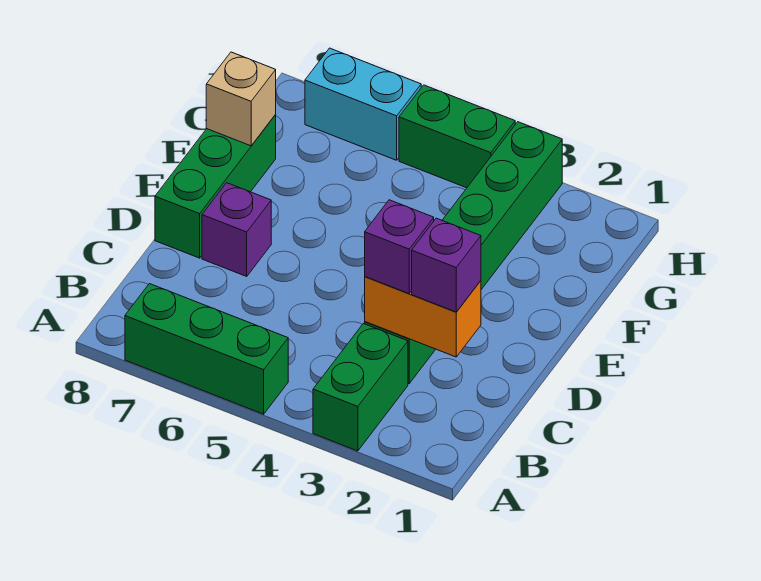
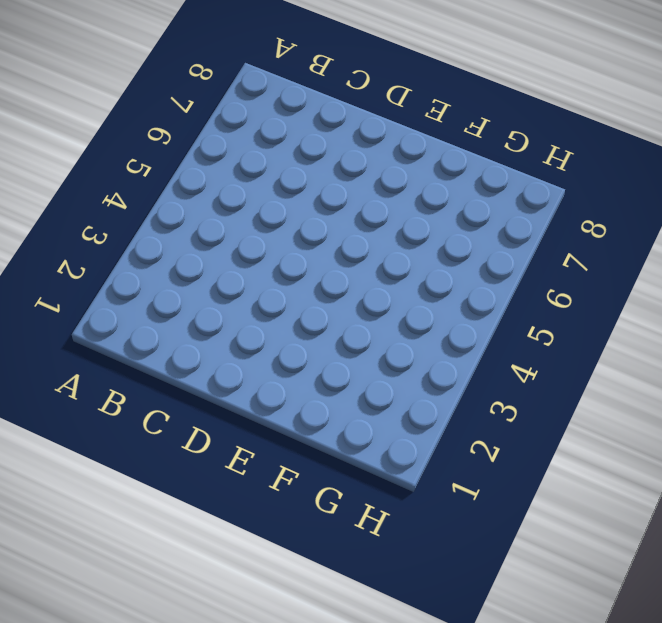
none -> green 1x2 brick [313,324,408,451]
none -> green 1x3 brick [125,284,288,414]

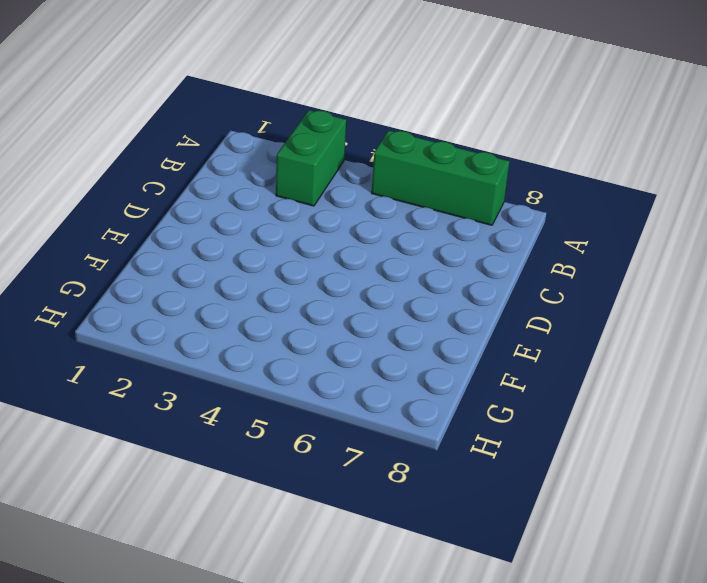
none -> green 1x6 brick [365,122,562,384]
none -> purple 1x1 brick [202,183,271,276]

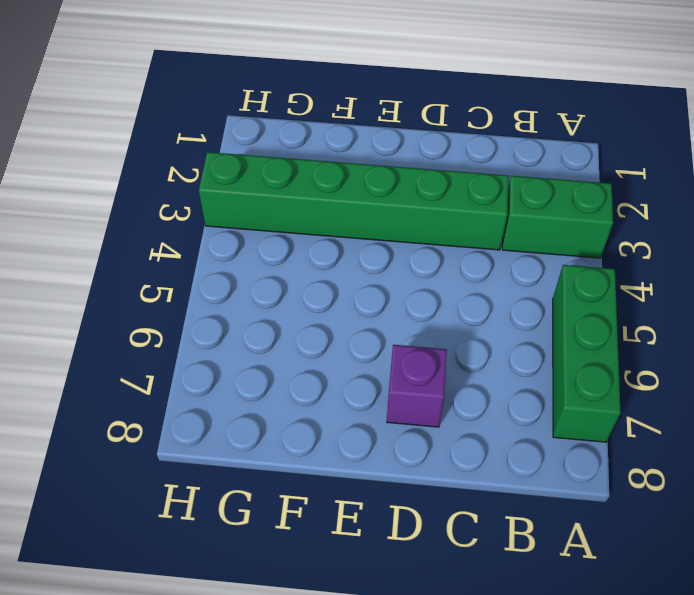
none -> green 1x3 brick [155,115,276,258]
none -> green 1x2 brick [399,85,515,188]

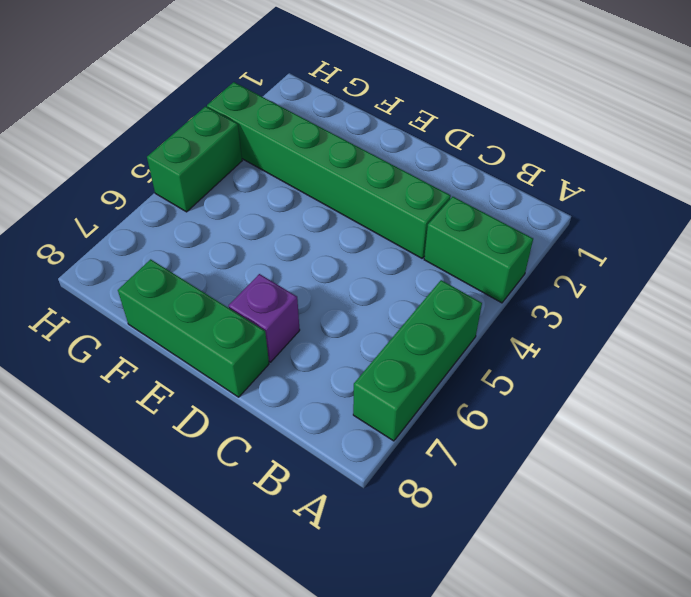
none -> cyan 1x2 brick [305,48,421,160]
none -> orange 1x2 brick [365,277,481,357]

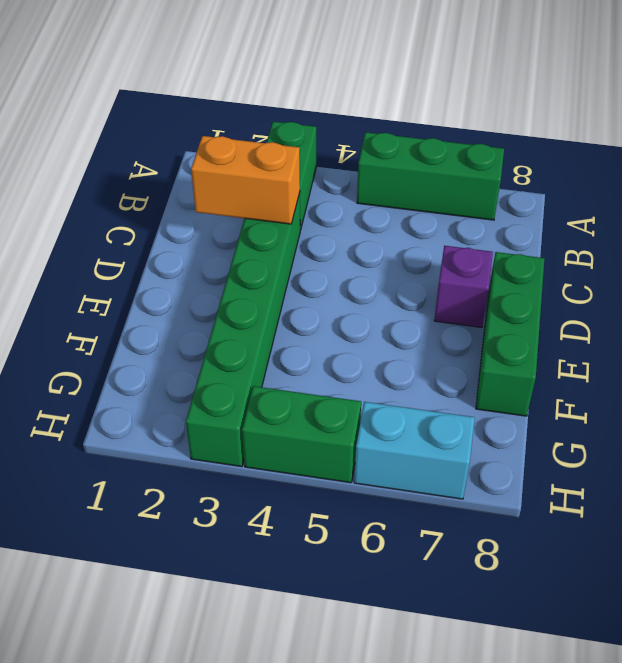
none -> tan 1x1 brick [206,52,276,146]
none -> purple 1x1 brick [412,218,481,312]

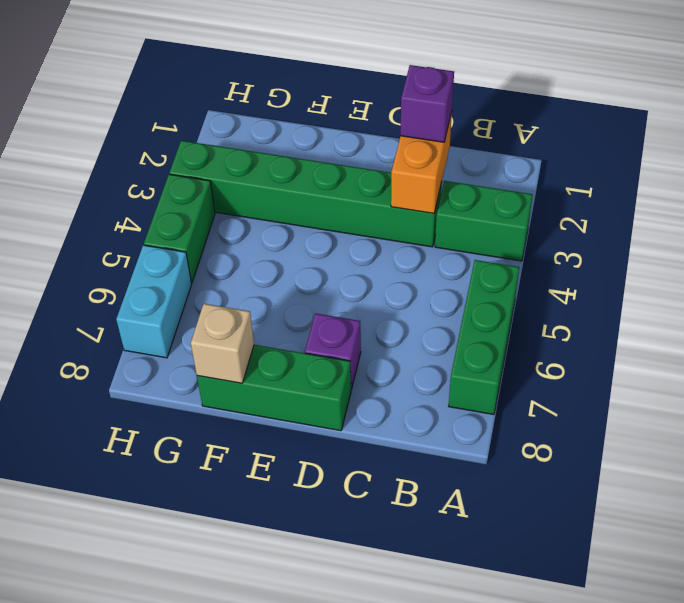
none -> purple 1x1 brick [365,200,434,294]

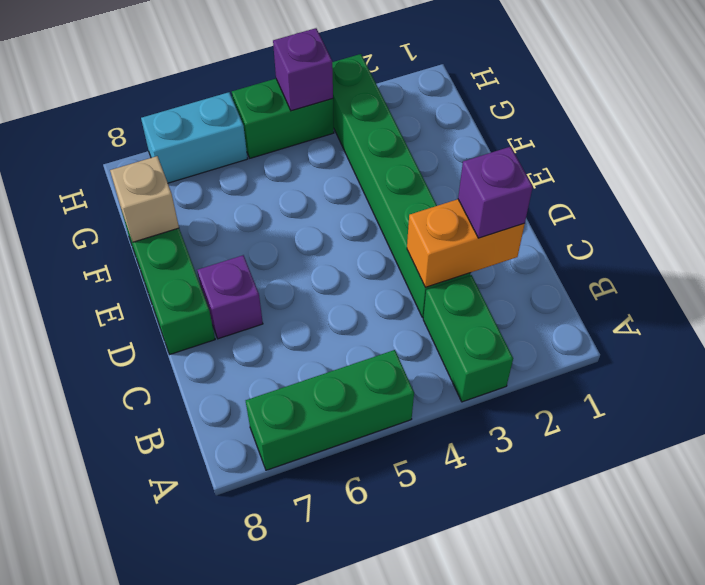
purple 1x1 brick [273,28,333,111] -> purple 1x1 brick moved to [365,200,434,294]

